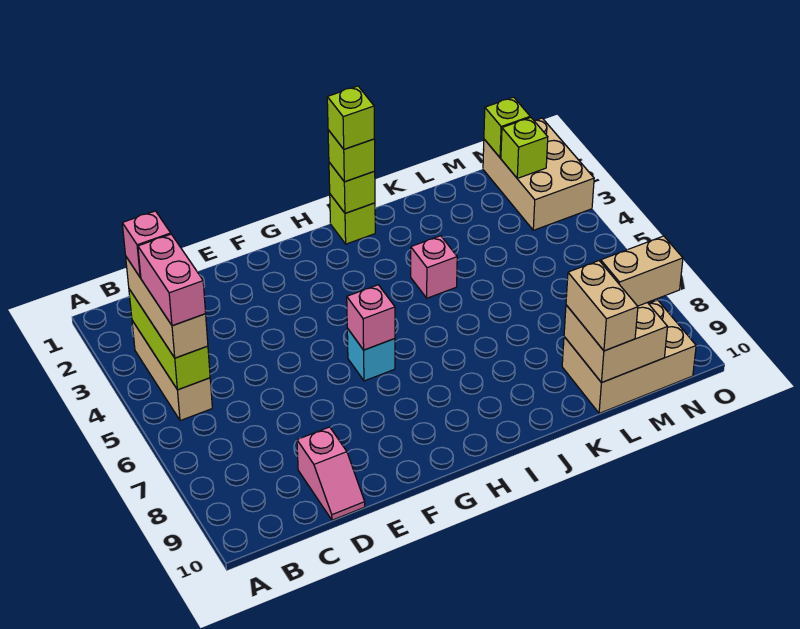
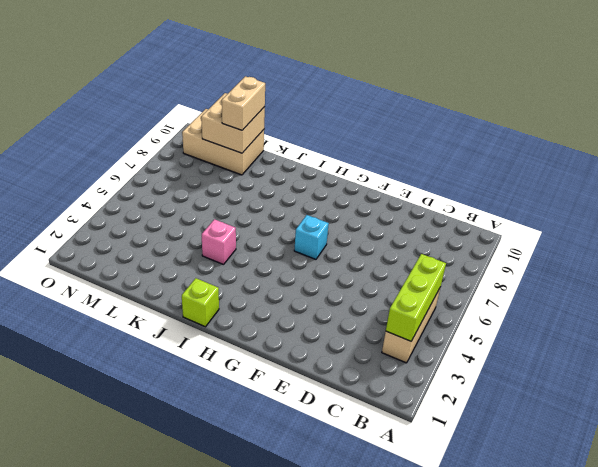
none -> pink 1x2 slope [297,427,365,520]
none -> tan 2x3 brick [483,118,594,230]
none -> pink 1x1 brick [347,285,395,350]

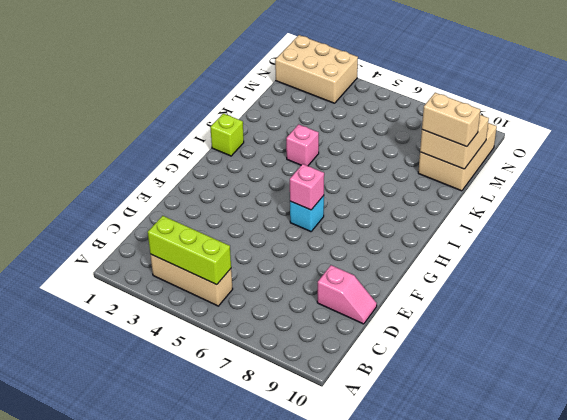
none -> lime 1x1 brick [329,162,375,213]
none -> lime 1x1 brick [484,97,530,158]
none -> lime 1x1 brick [501,117,548,178]

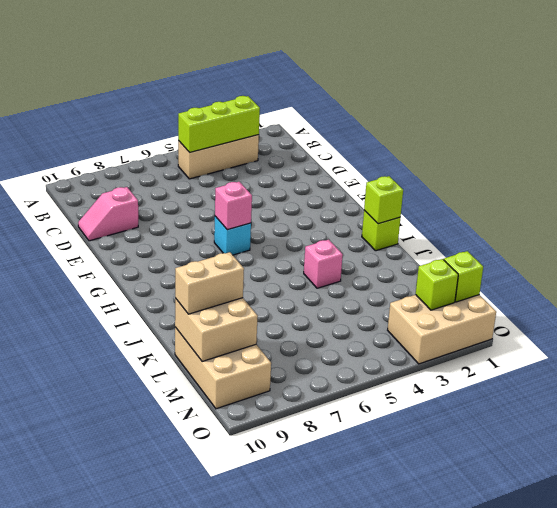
none -> tan 1x3 brick [126,257,208,358]
none -> lime 1x1 brick [328,130,375,182]
none -> tan 1x2 brick [601,236,683,306]

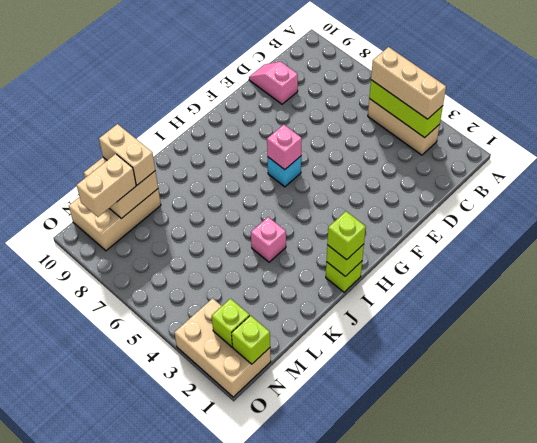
none -> pink 1x1 brick [122,211,171,278]
none -> pink 1x2 brick [138,234,206,326]
none -> lime 1x1 brick [327,86,374,149]

